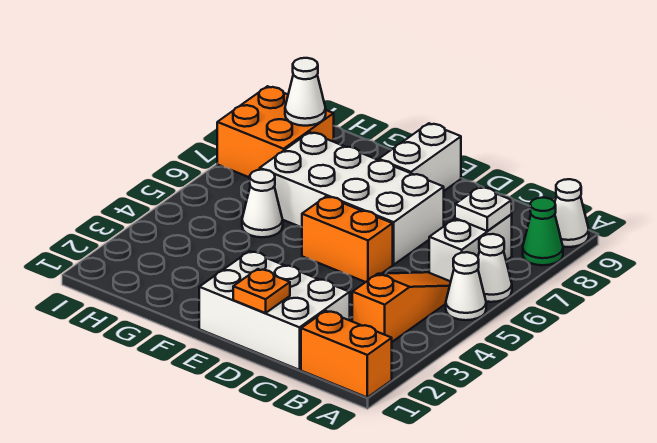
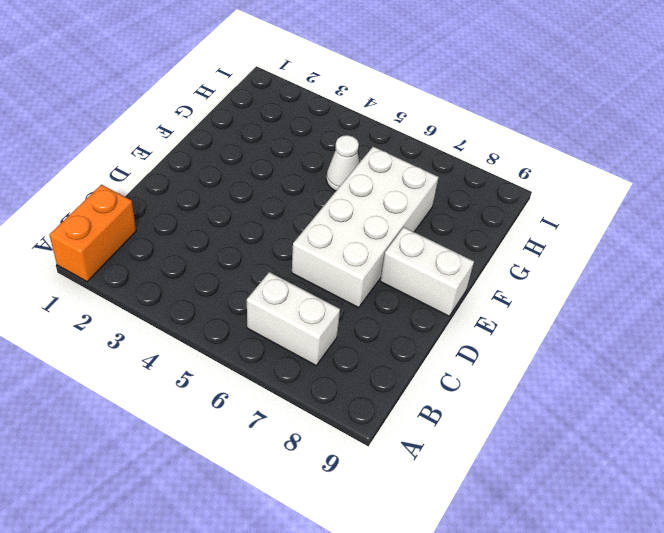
none -> white 1x1 cone [446,252,486,320]
none -> white 1x1 cone [478,234,512,302]
none -> green 1x1 cone [523,198,563,265]

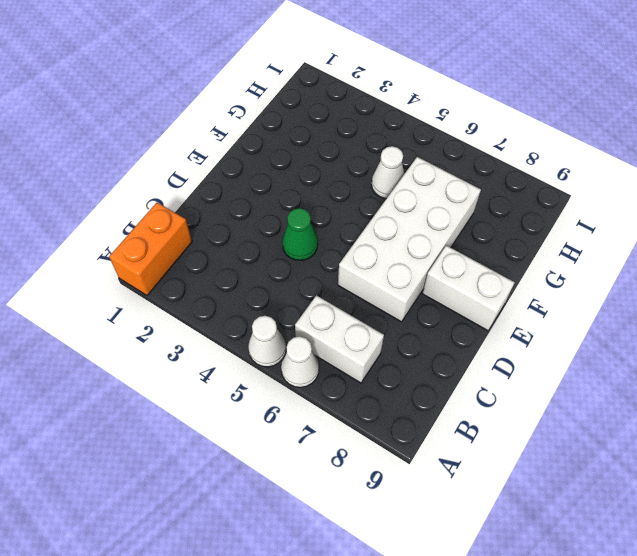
green 1x1 cone [282,208,318,260] -> green 1x1 cone moved to [523,198,563,265]
none -> white 1x1 cone [555,179,589,247]
none -> orange 1x3 slope [352,272,451,342]
none -> white 2x3 brick [199,251,350,370]

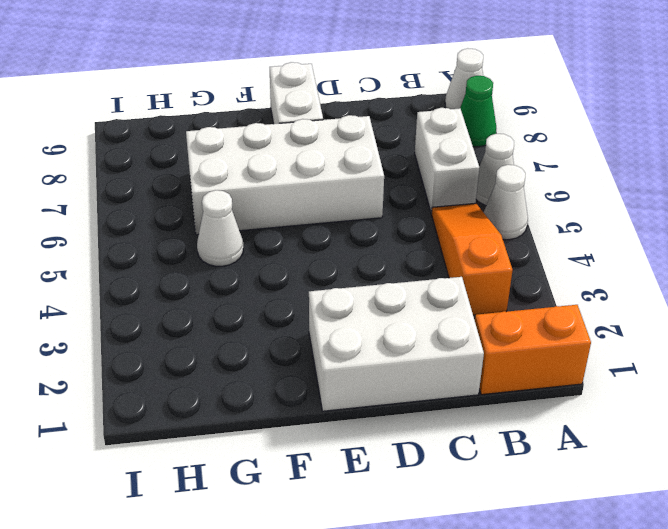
none -> orange 1x2 brick [302,196,393,282]
none -> orange 2x2 brick [217,86,334,178]
none -> white 1x1 plate [455,187,512,231]

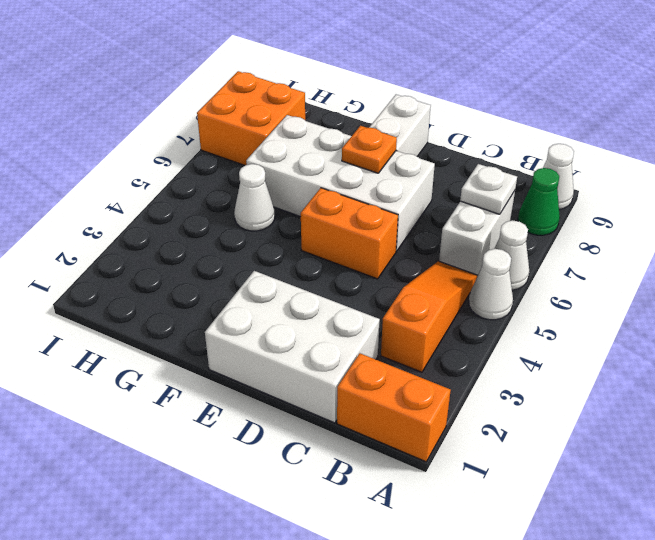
orange 1x1 plate [342,126,397,173] -> orange 1x1 plate moved to [233,269,290,313]
none -> white 1x1 cone [285,58,326,126]

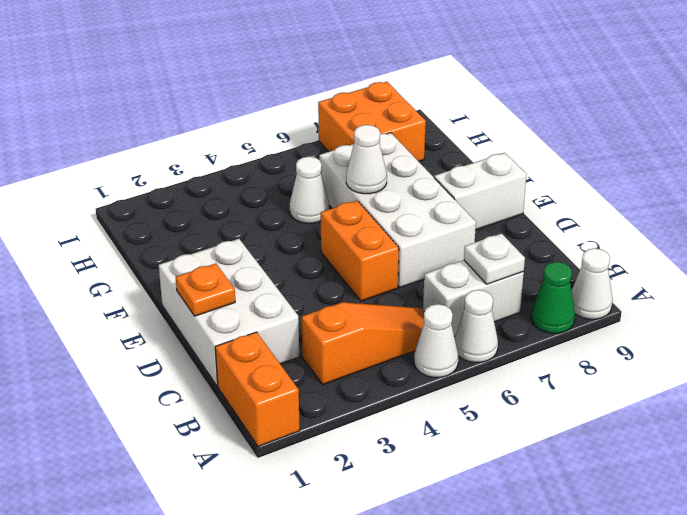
white 1x1 cone [346,125,387,194] -> white 1x1 cone moved to [285,58,326,126]

